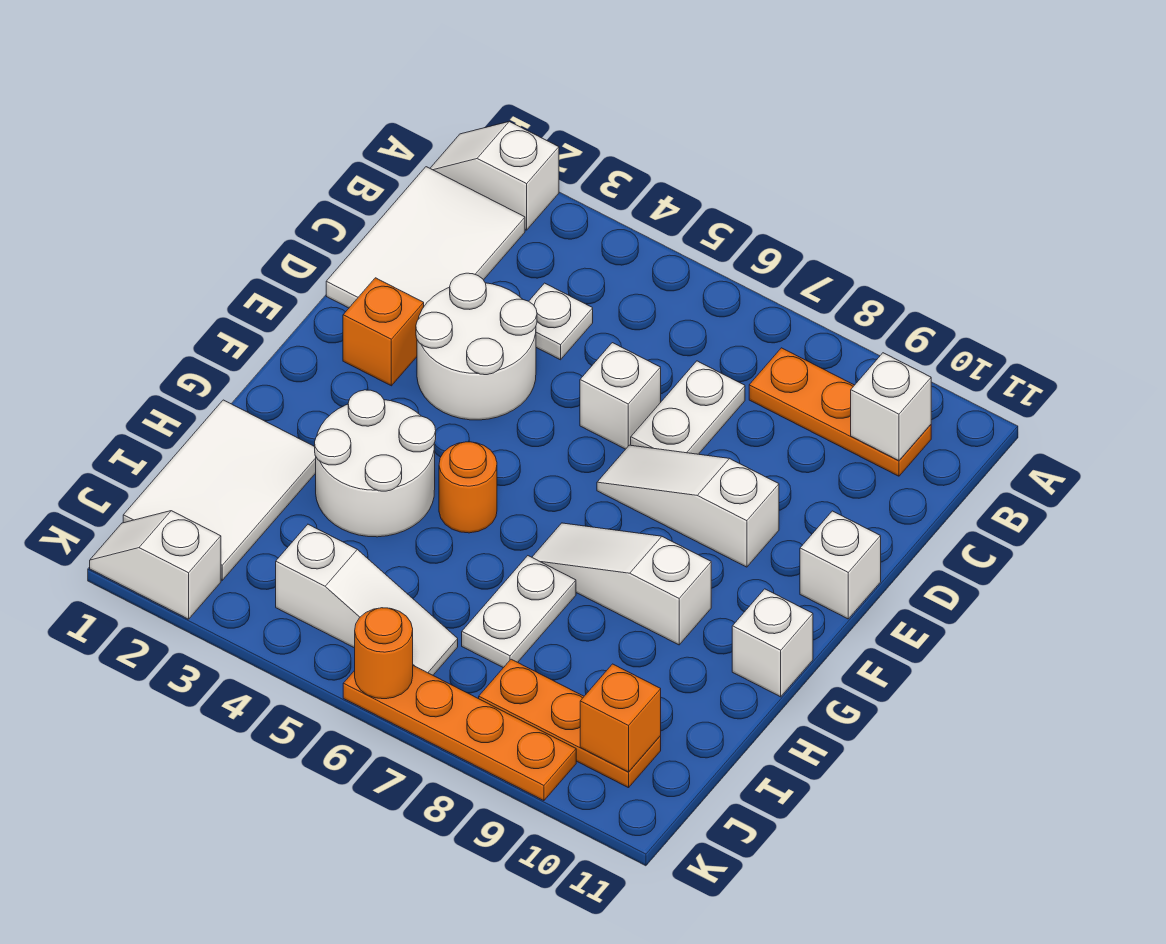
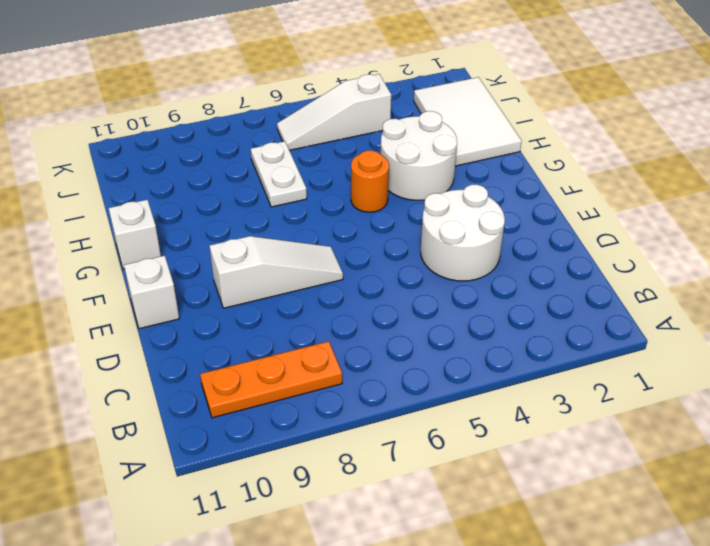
none -> white 1x2 slope [430,122,559,230]
none -> white 2x3 tile [326,167,525,308]
none -> white 1x1 plate [529,283,593,360]

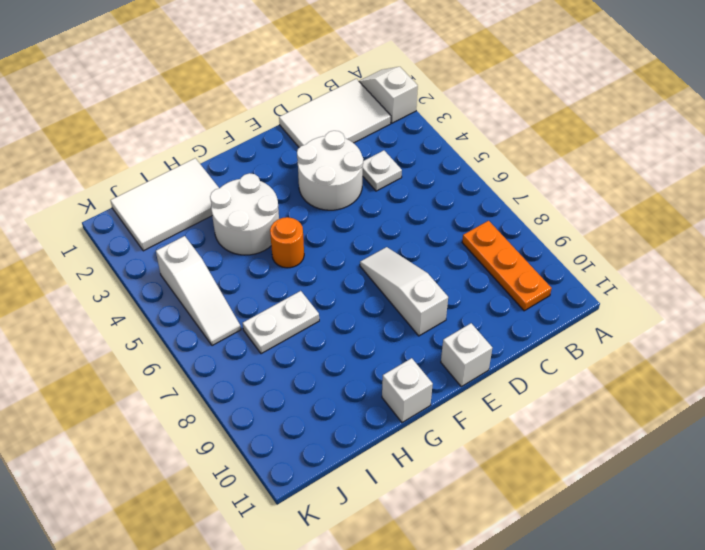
none -> white 1x2 plate [631,361,745,454]
none -> white 1x1 brick [580,343,661,449]
none -> orange 1x1 brick [343,278,424,386]

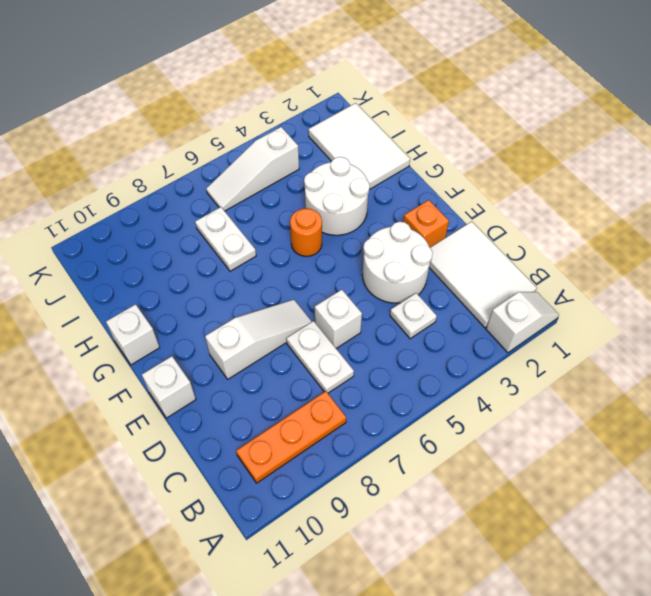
none -> white 1x3 slope [532,523,711,645]
none -> orange 1x3 plate [479,659,661,788]
none -> white 1x2 slope [90,511,221,619]

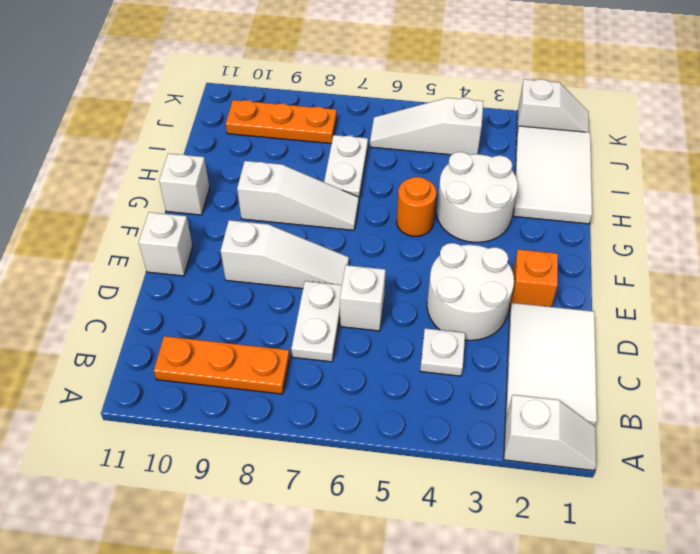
none -> orange 1x4 plate [343,666,576,801]
none -> white 1x1 brick [851,353,931,461]
none -> orange 1x1 brick [580,664,661,772]

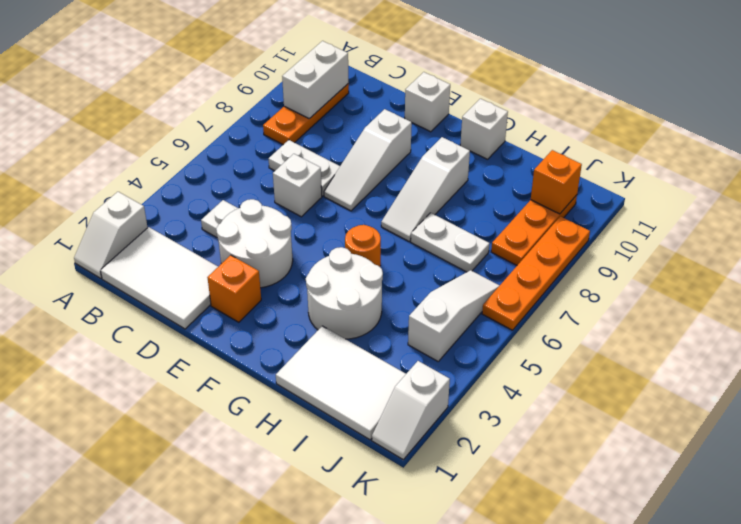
white 1x2 brick [282,41,349,119] -> white 1x1 brick [851,353,931,461]
none -> orange 1x1 round brick [355,608,413,699]

